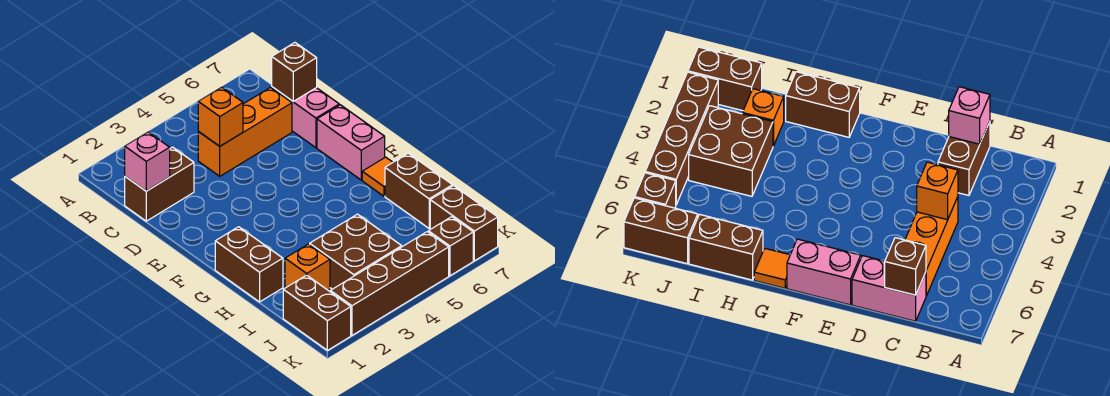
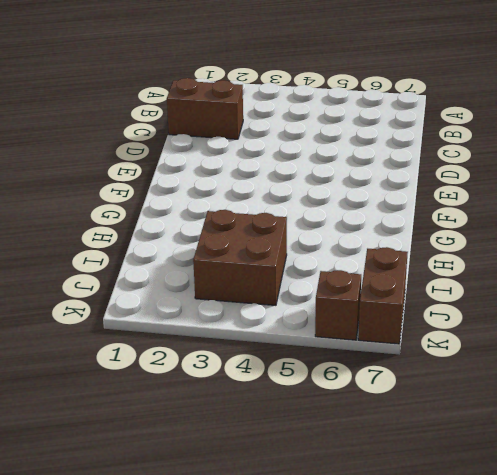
none -> orange 1x3 brick [198,88,292,176]
none -> pink 1x2 brick [272,87,339,148]
none -> pink 1x2 brick [317,105,385,180]

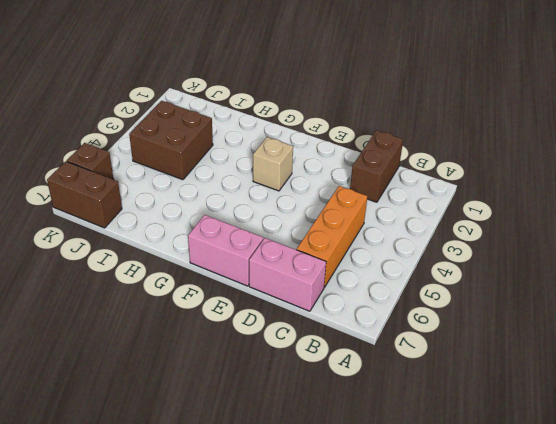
tan 1x1 brick [253,137,293,191] -> none
none -> brown 1x2 brick [215,227,283,302]
none -> orange 1x1 tile [362,157,393,196]
none -> brown 1x2 brick [385,153,452,228]

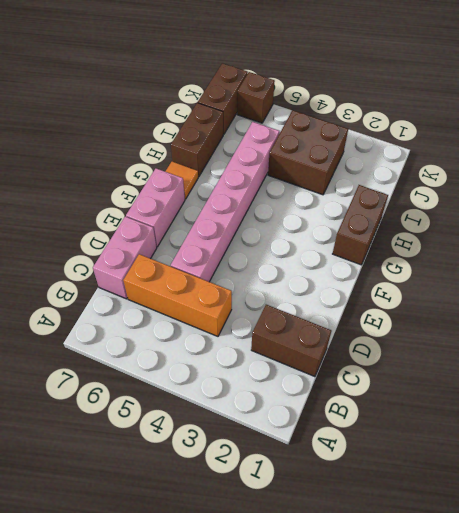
pink 1x6 brick [171,122,279,282] -> none
none -> orange 1x1 brick [285,244,330,290]
none -> brown 1x2 brick [283,275,351,350]
none -> brown 1x4 brick [330,232,449,335]

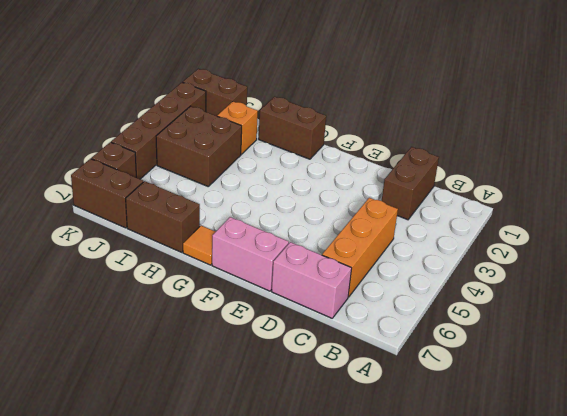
none -> pink 1x1 brick [125,132,170,191]
none -> orange 1x1 brick [198,87,243,146]
none -> brown 1x1 brick [272,43,317,101]

